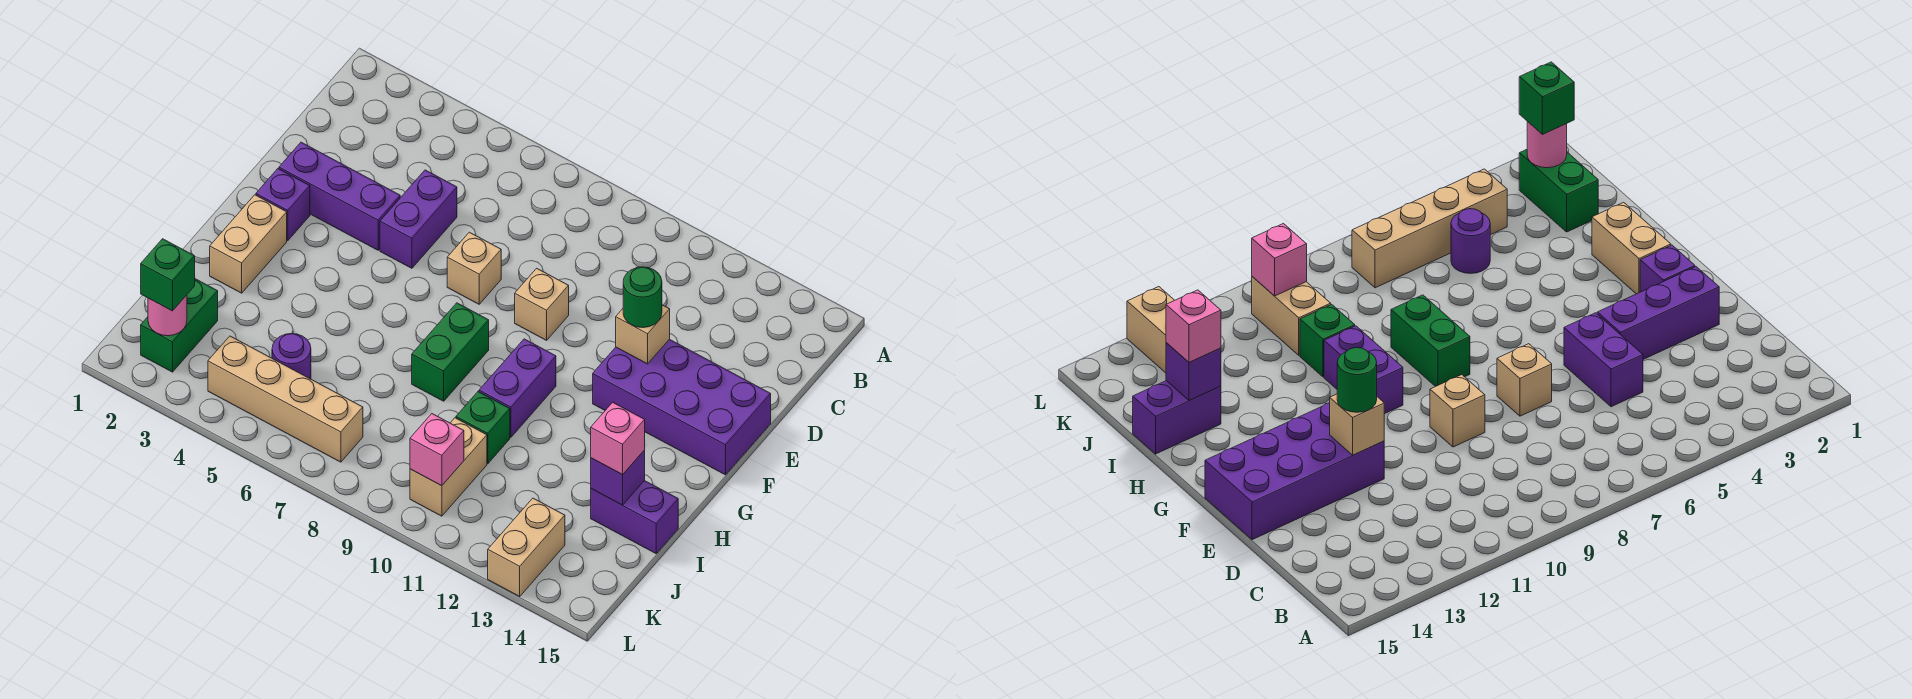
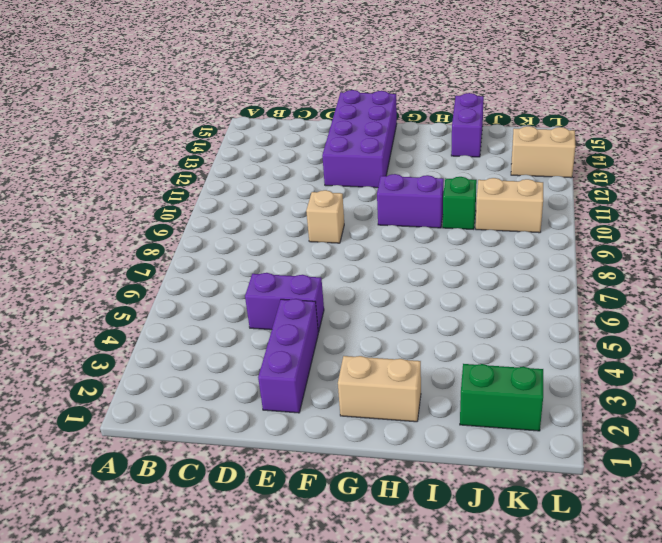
none -> tan 1x1 brick [447,232,501,304]
none -> purple 1x1 brick [256,169,310,241]
none -> green 1x2 brick [412,303,489,401]

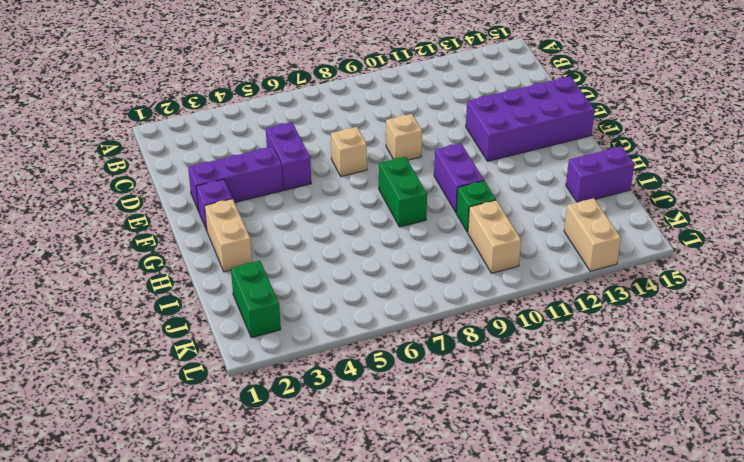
none -> purple 1x1 round brick [272,334,311,379]
none -> tan 1x4 brick [208,336,363,462]
none -> tan 1x1 brick [616,305,670,364]

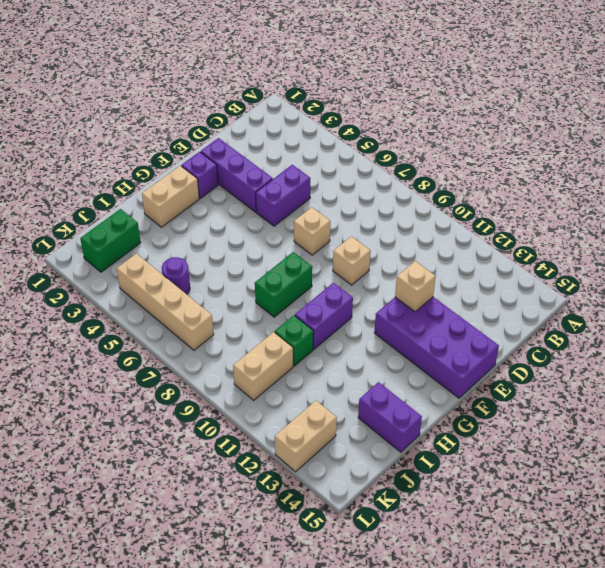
none -> purple 1x1 brick [591,450,645,505]
none -> pink 1x1 round brick [148,295,187,336]
none -> pink 1x1 brick [410,414,464,486]

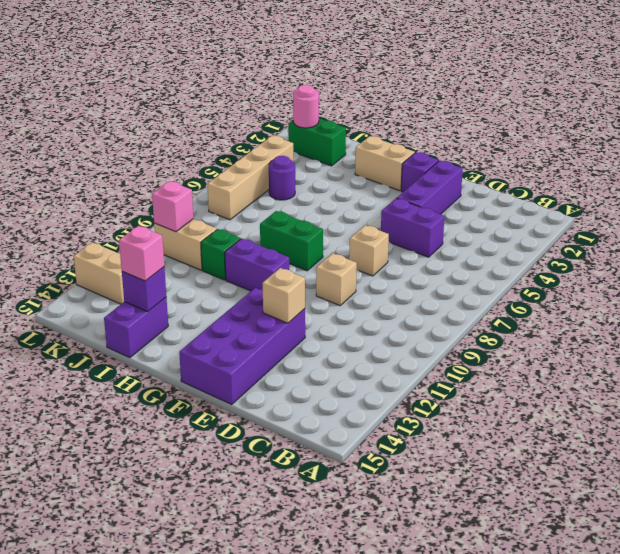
none -> green 1x1 round brick [623,267,662,328]
none -> green 1x1 brick [141,239,195,311]

